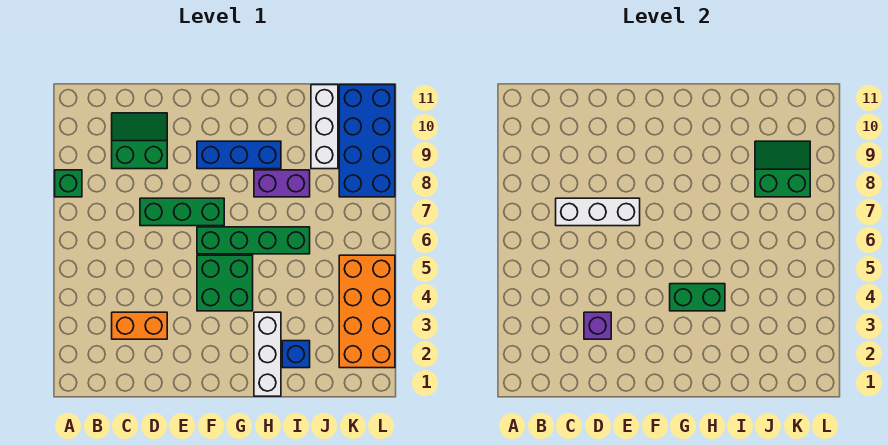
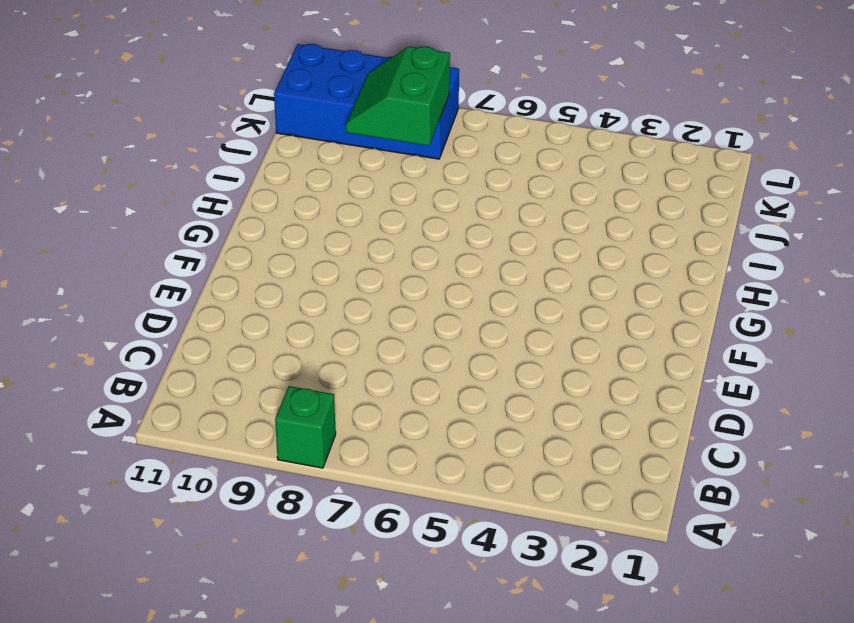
none -> orange 1x2 brick [112,312,167,339]
none -> green 2x2 slope [112,113,167,169]
none -> green 1x3 brick [140,198,224,226]

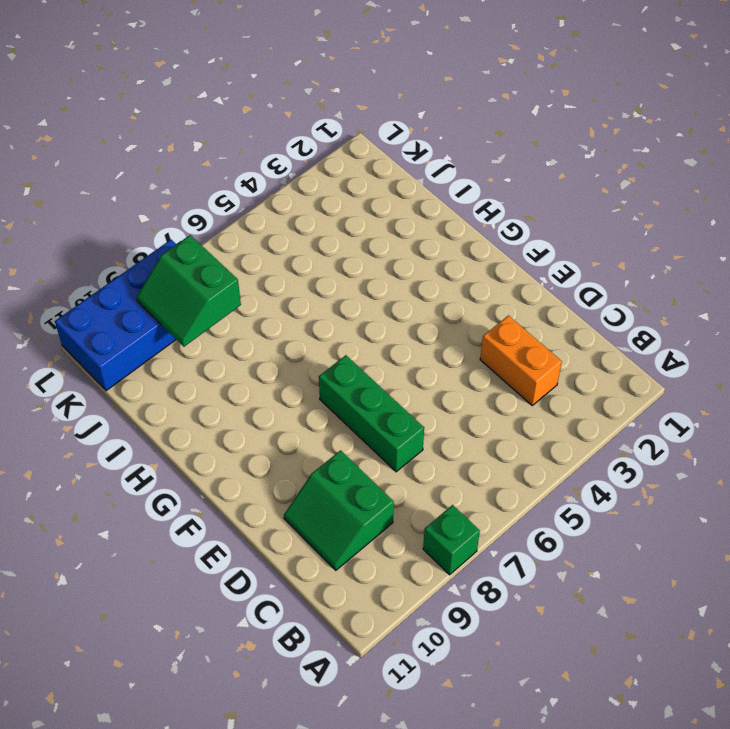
none -> green 2x2 brick [197,255,253,311]
none -> green 1x4 brick [197,227,310,254]
none -> blue 1x3 brick [197,141,281,169]

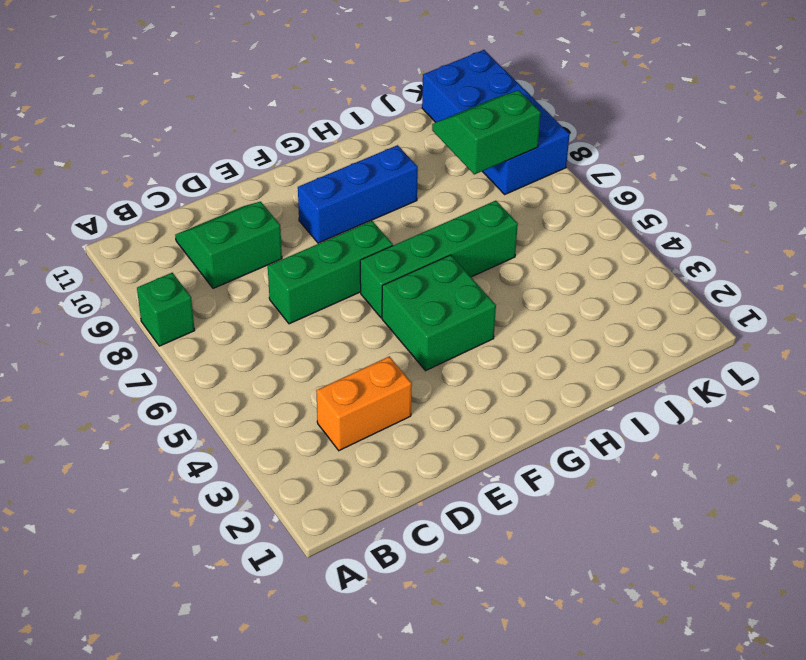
none -> white 1x3 brick [254,312,281,396]
none -> purple 1x2 brick [254,170,310,197]
none -> blue 1x1 brick [282,341,310,368]

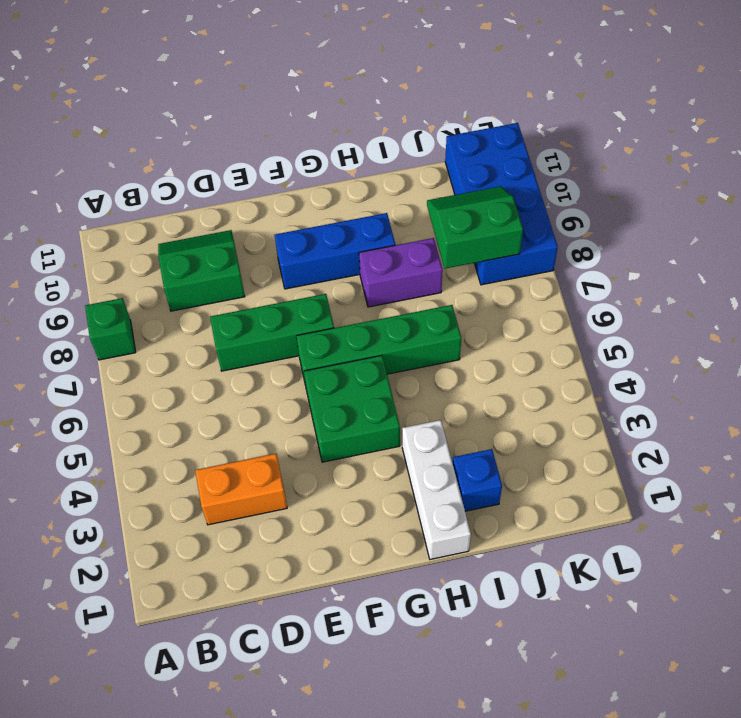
none -> white 1x3 brick [311,85,338,169]
none -> orange 2x4 brick [339,255,395,368]
none -> white 1x3 brick [556,198,640,226]

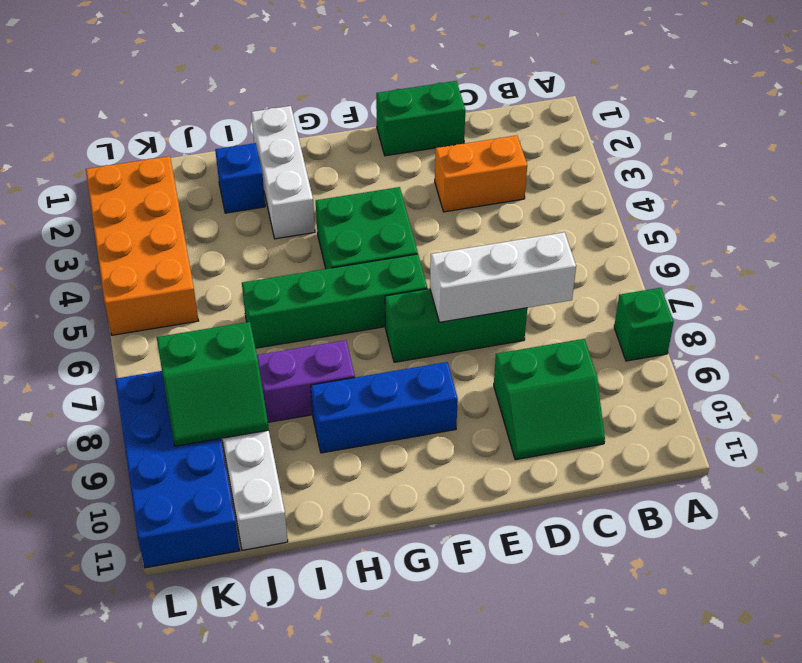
green 1x2 brick [376,81,465,156] -> green 1x2 brick moved to [670,284,725,311]
none -> purple 1x1 brick [584,312,611,339]

